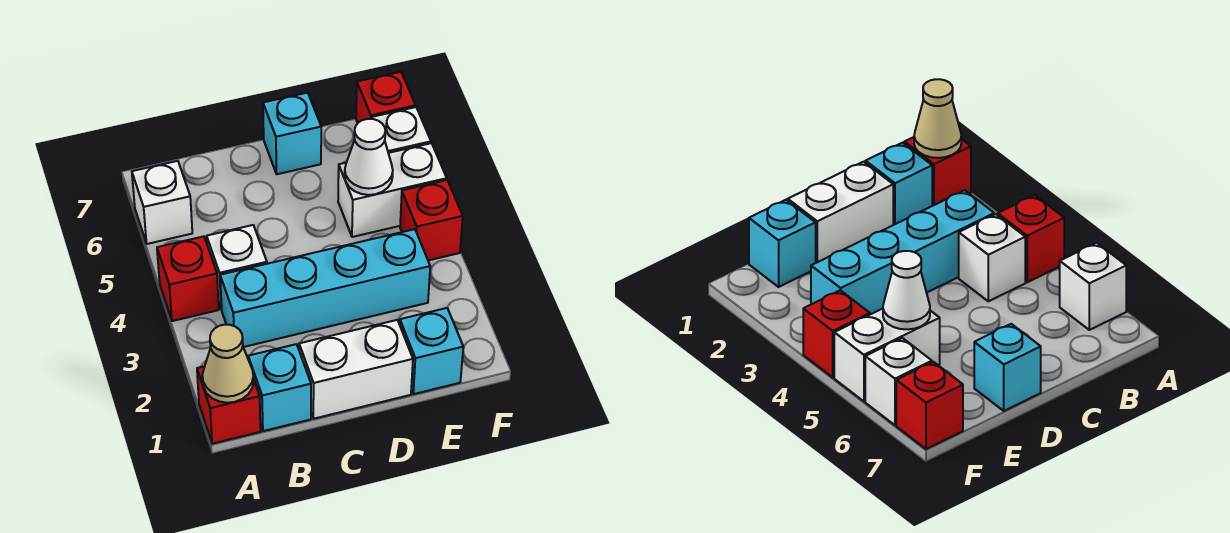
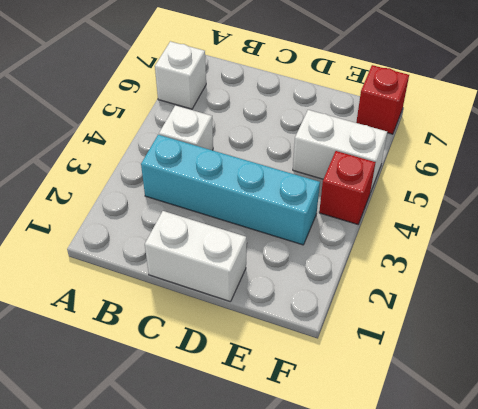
none -> red 1x1 brick [197,366,261,444]
none -> red 1x1 brick [157,236,219,321]
none -> cyan 1x1 brick [248,344,311,431]

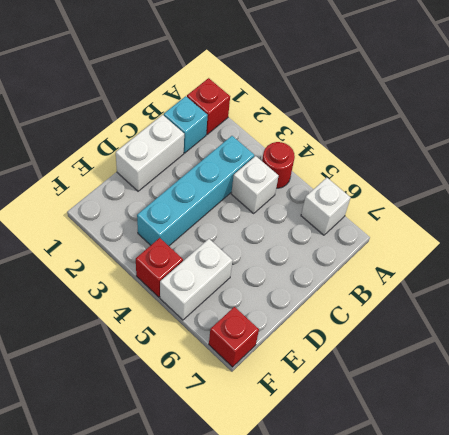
red 1x1 round brick [262,142,295,188] -> red 1x1 brick [157,236,219,321]
none -> cyan 1x1 brick [263,93,321,174]
none -> cyan 1x1 brick [400,308,463,394]
none -> white 1x1 brick [372,107,431,153]

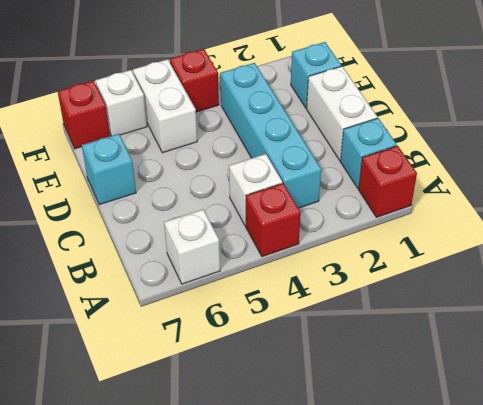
none -> tan 1x1 cone [202,325,254,403]
none -> white 1x1 cone [345,119,393,195]

